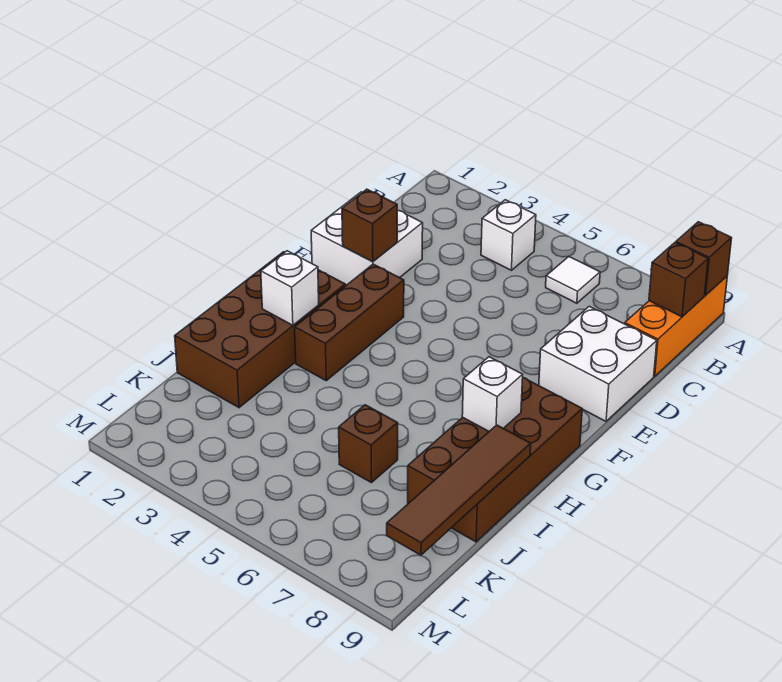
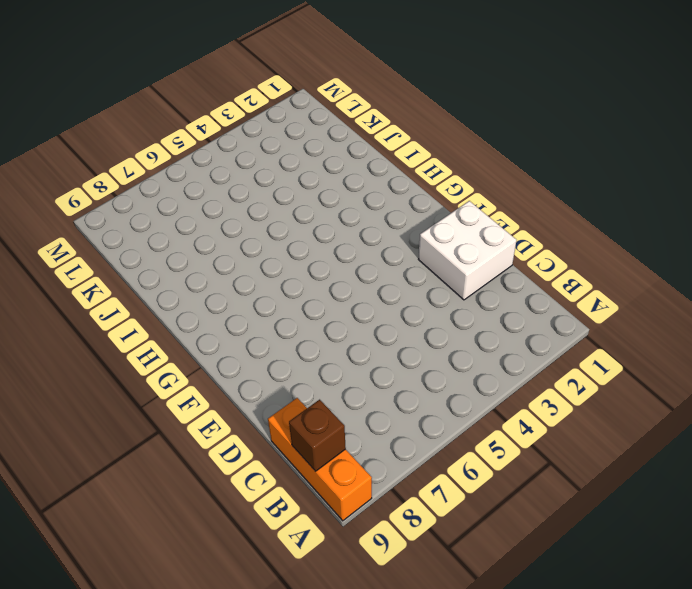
none -> white 1x1 brick [481,200,536,270]
none -> white 1x1 tile [546,257,600,303]
none -> white 2x2 brick [539,306,657,421]

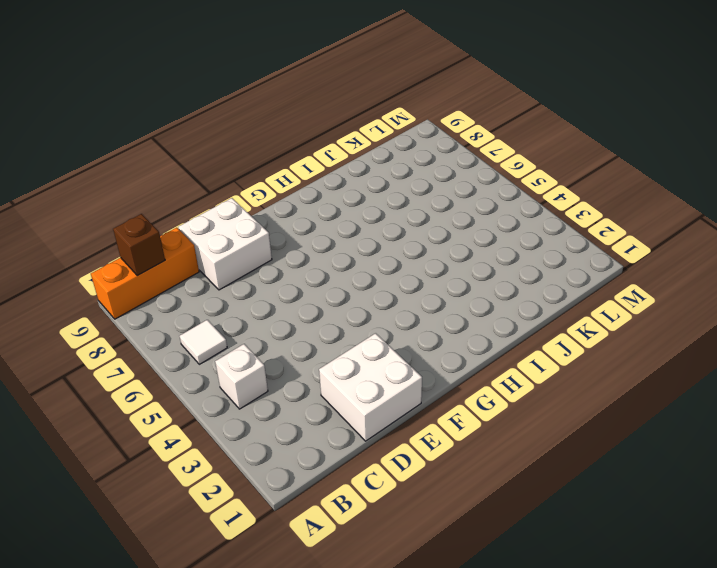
none -> brown 1x3 brick [295,264,404,381]
none -> brown 2x4 brick [175,252,345,408]
none -> brown 2x4 brick [408,378,582,542]

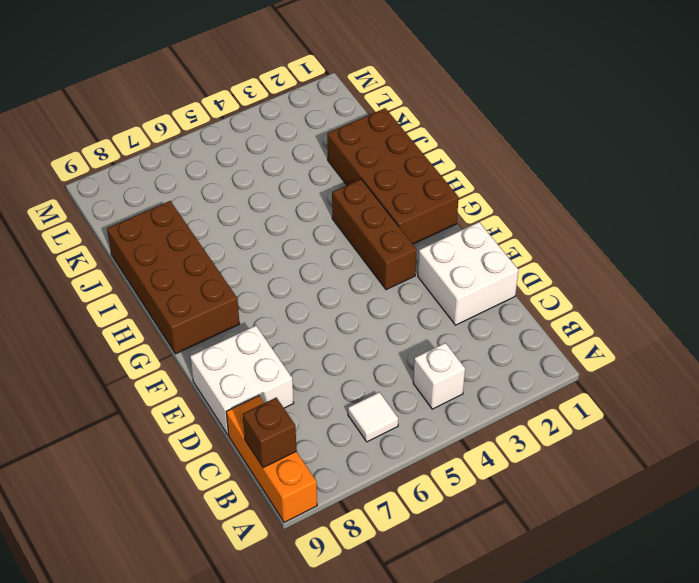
none -> brown 1x1 brick [339,405,398,483]
none -> brown 1x1 brick [676,222,732,295]
none -> brown 1x1 brick [342,189,397,262]

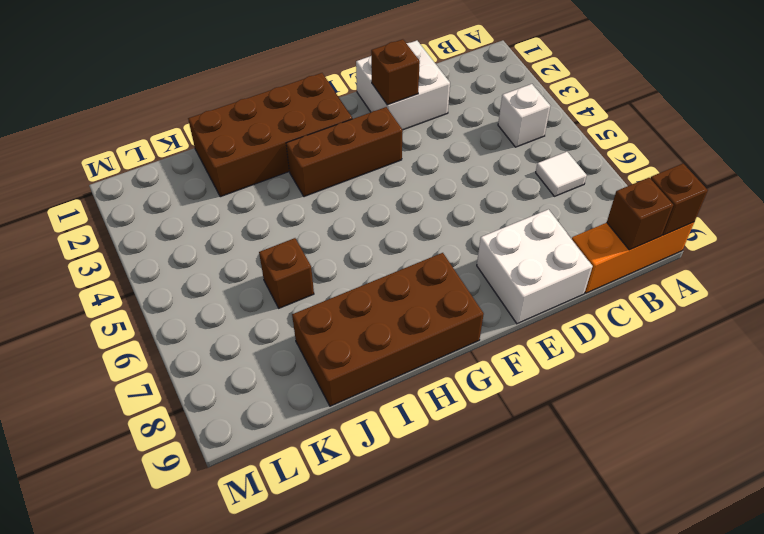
none -> white 1x1 brick [261,251,319,325]
none -> white 1x1 brick [462,357,523,431]
none -> brown 1x4 tile [387,425,531,555]

